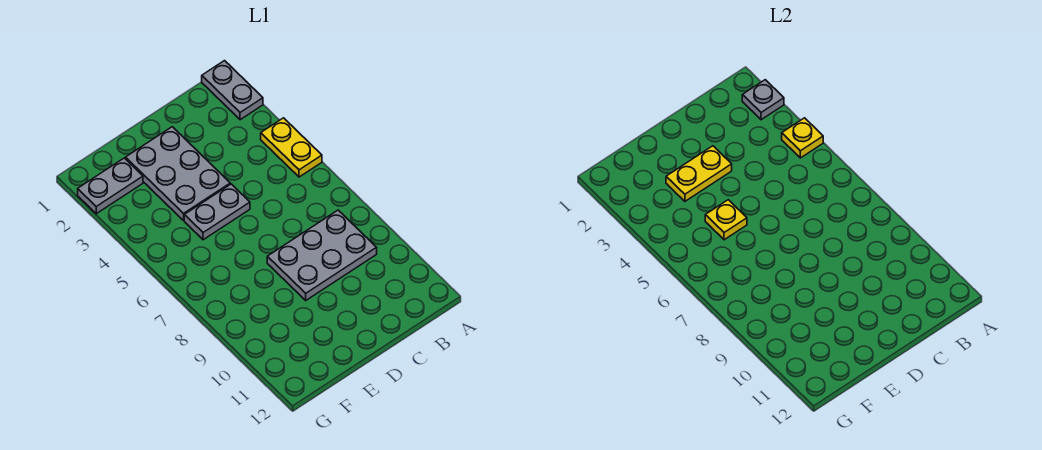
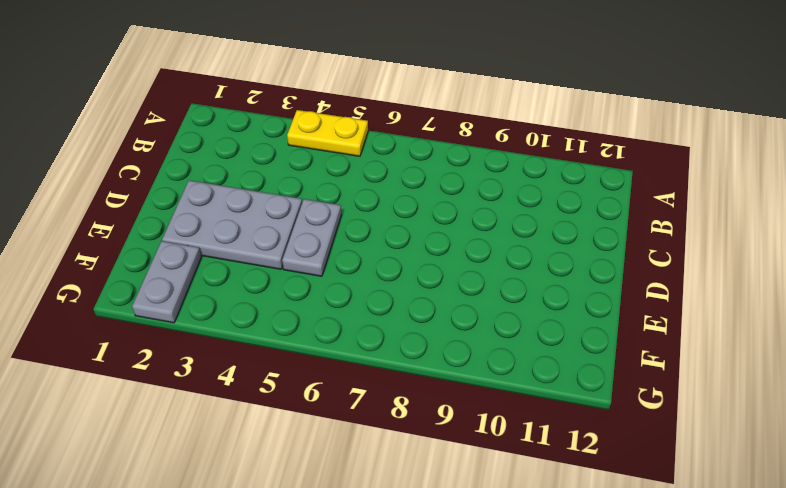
none -> grey 1x2 plate [202,61,263,120]
none -> grey 2x3 plate [267,210,377,300]

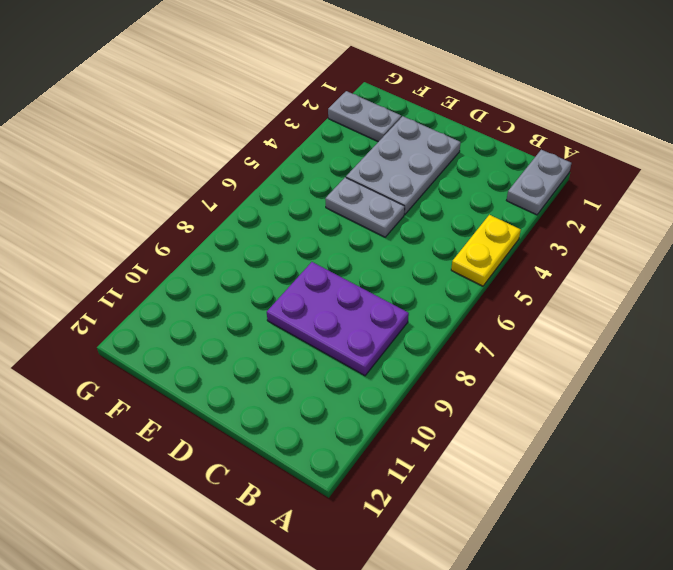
purple 2x3 plate [267,262,409,376] -> grey 2x3 plate [267,210,377,300]
none -> grey 1x1 plate [742,80,784,120]
none -> yellow 1x1 plate [782,118,823,158]

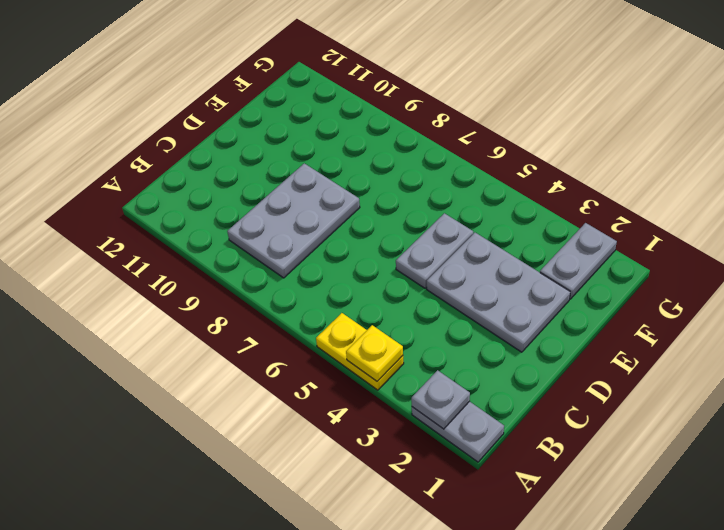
none -> yellow 1x2 plate [666,146,732,201]
none -> yellow 1x1 plate [705,200,747,240]

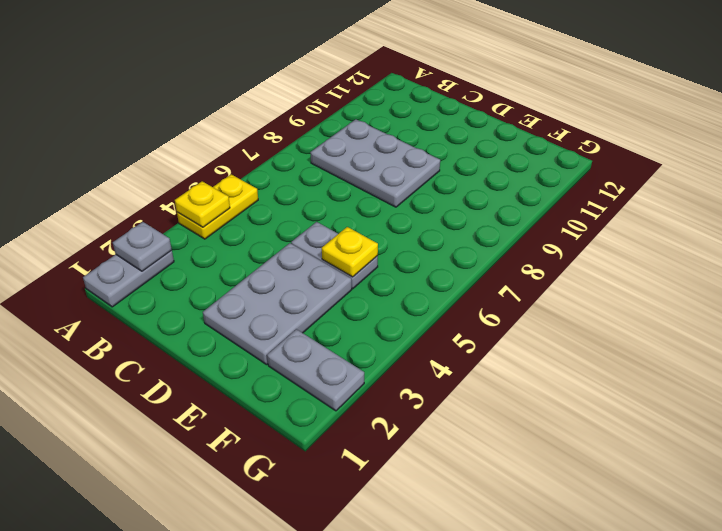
none -> yellow 1x2 plate [666,146,732,201]

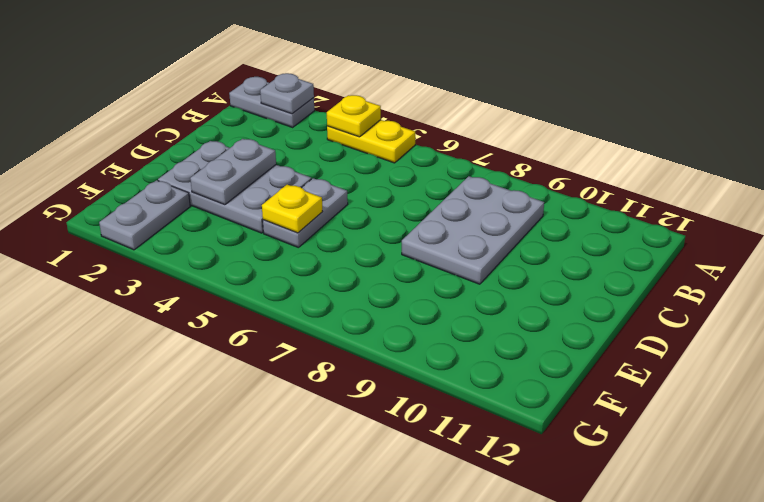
grey 1x2 plate [190,139,276,205] -> yellow 1x2 plate [666,146,732,201]

